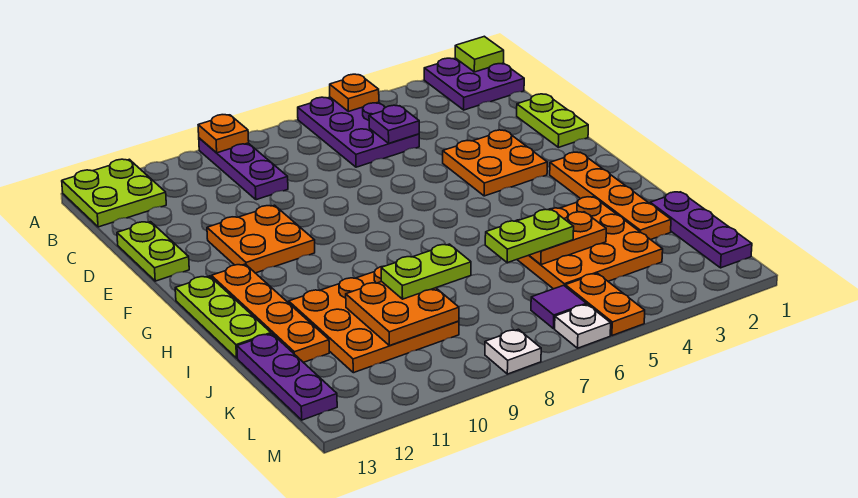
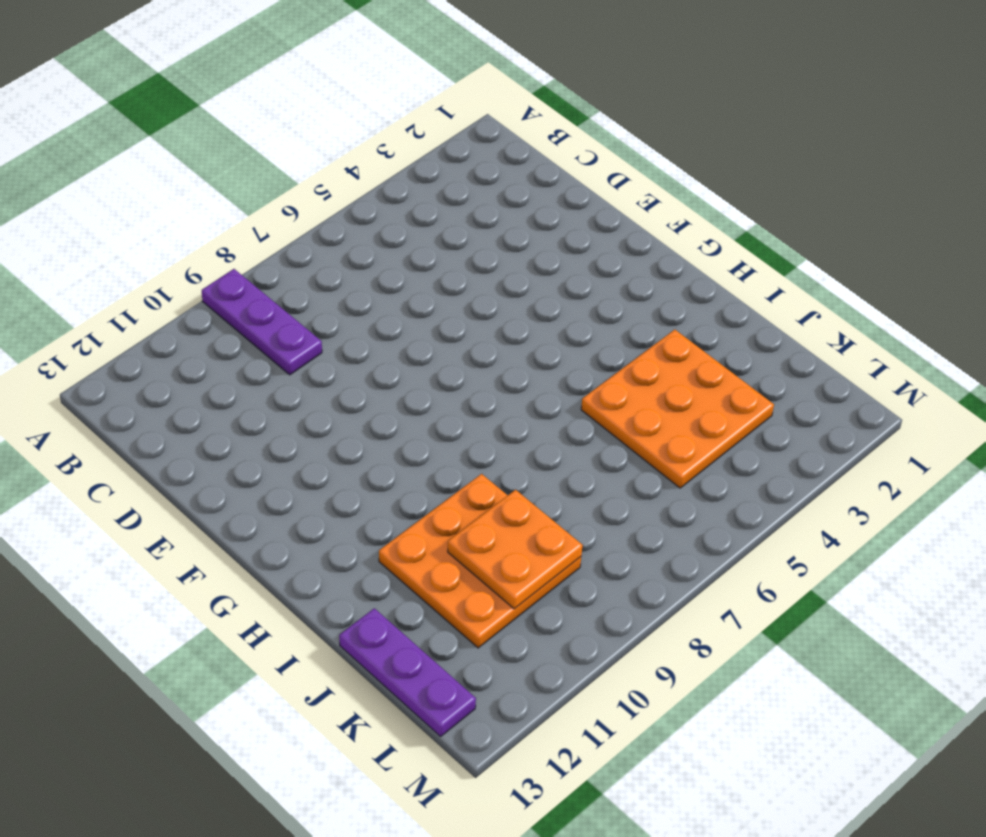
none -> purple 2x2 plate [424,58,524,110]
none -> purple 2x3 plate [298,97,419,167]
none -> lime 2x2 plate [62,159,166,227]

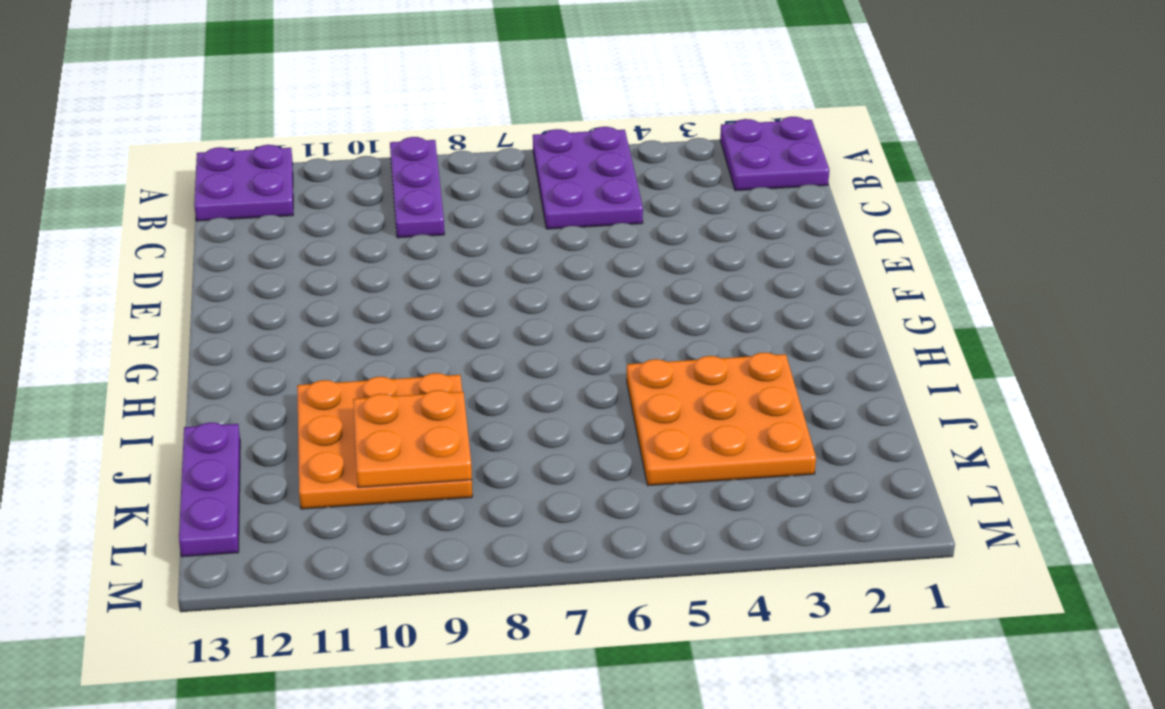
purple 2x2 plate [194,145,293,221] -> lime 2x2 plate [62,159,166,227]
none -> lime 1x2 plate [517,94,588,147]
none -> lime 1x2 plate [117,222,189,281]
none -> orange 2x2 plate [443,130,547,196]

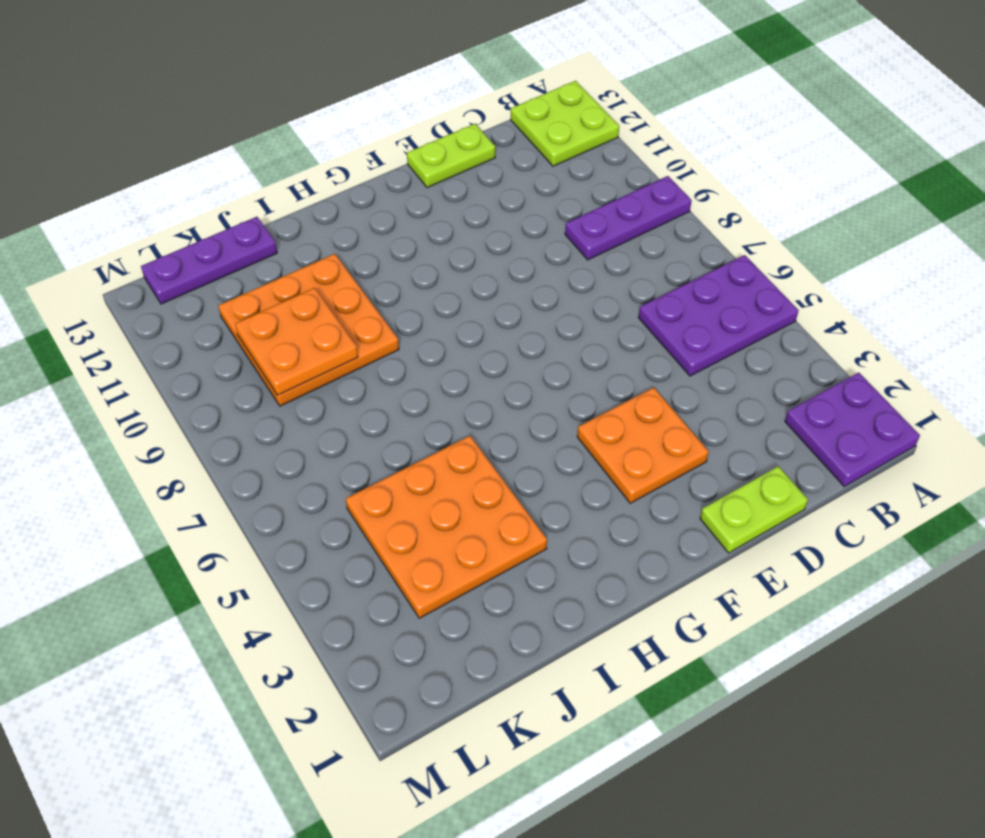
none -> orange 2x2 plate [207,205,315,273]
none -> orange 1x4 plate [550,152,671,240]
none -> orange 1x4 plate [211,264,329,362]

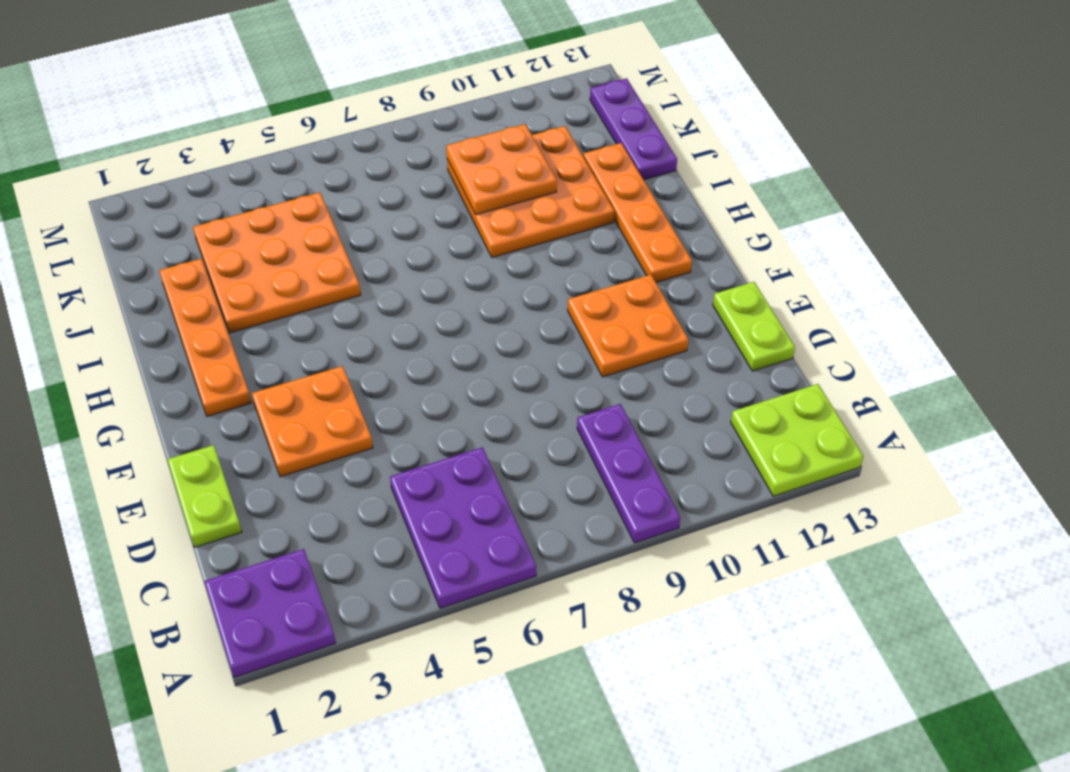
none -> lime 1x3 plate [175,276,271,358]
none -> purple 1x3 plate [650,192,752,268]
none -> orange 1x2 plate [565,273,645,336]

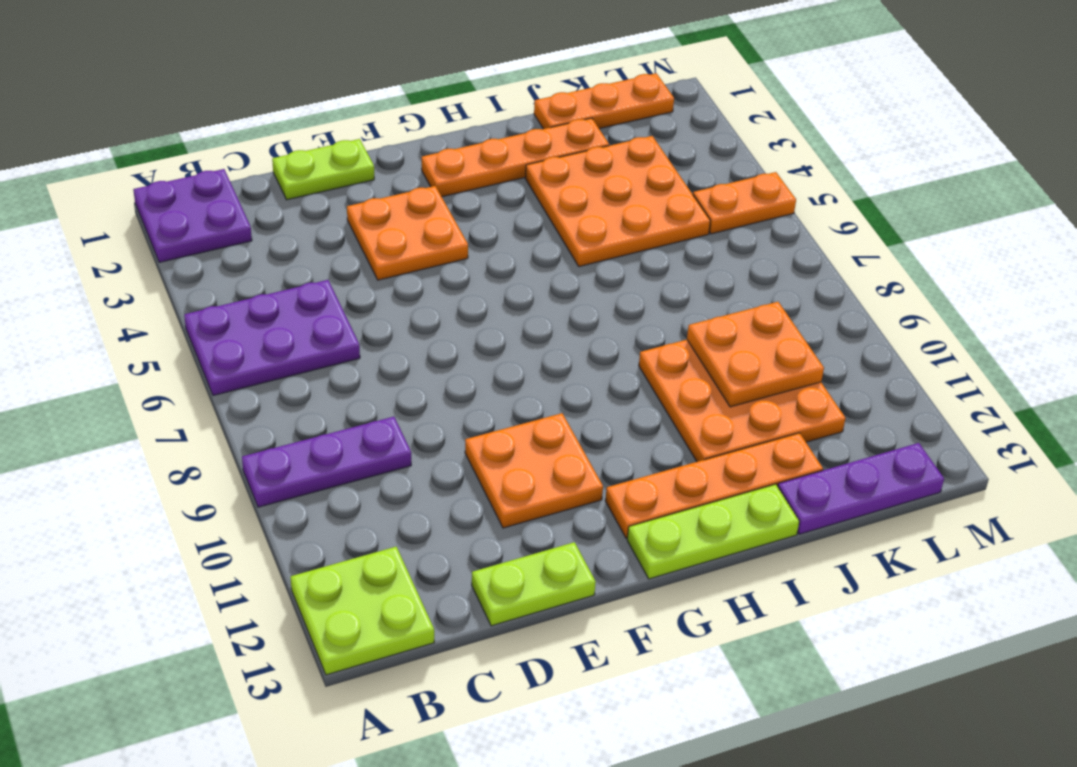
orange 1x3 plate [534,73,674,129] -> purple 1x3 plate [650,192,752,268]
none -> purple 1x1 tile [531,285,586,329]
none -> white 1x1 plate [555,304,611,348]
none -> white 1x1 plate [485,329,541,374]

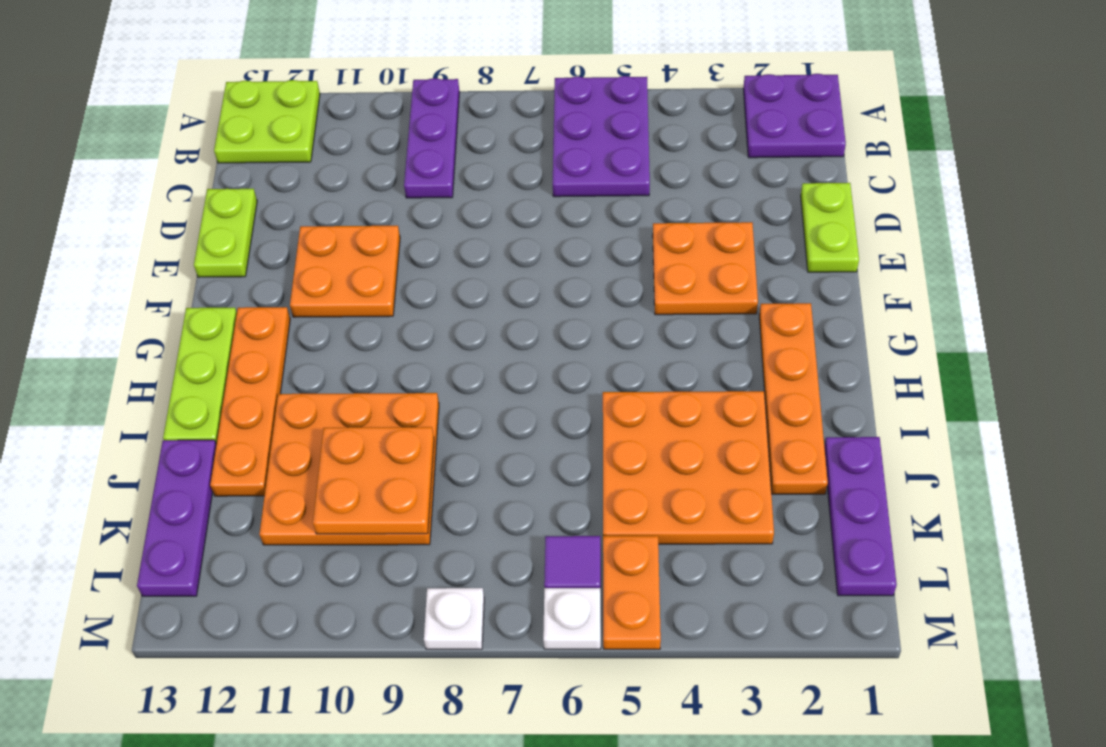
none -> lime 1x1 tile [455,36,504,72]
none -> orange 1x1 plate [330,74,379,112]
none -> orange 1x1 plate [198,115,249,153]

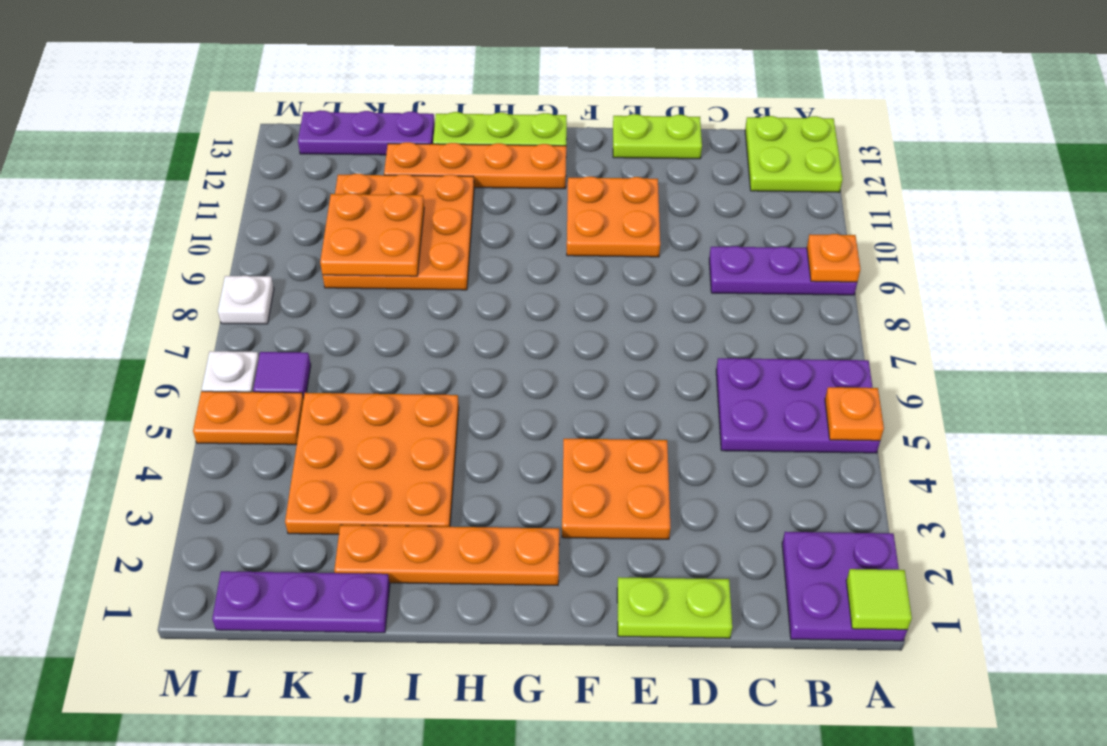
none -> purple 1x1 plate [369,105,419,143]
none -> orange 1x2 plate [529,212,606,265]
none -> lime 1x2 plate [485,209,574,263]

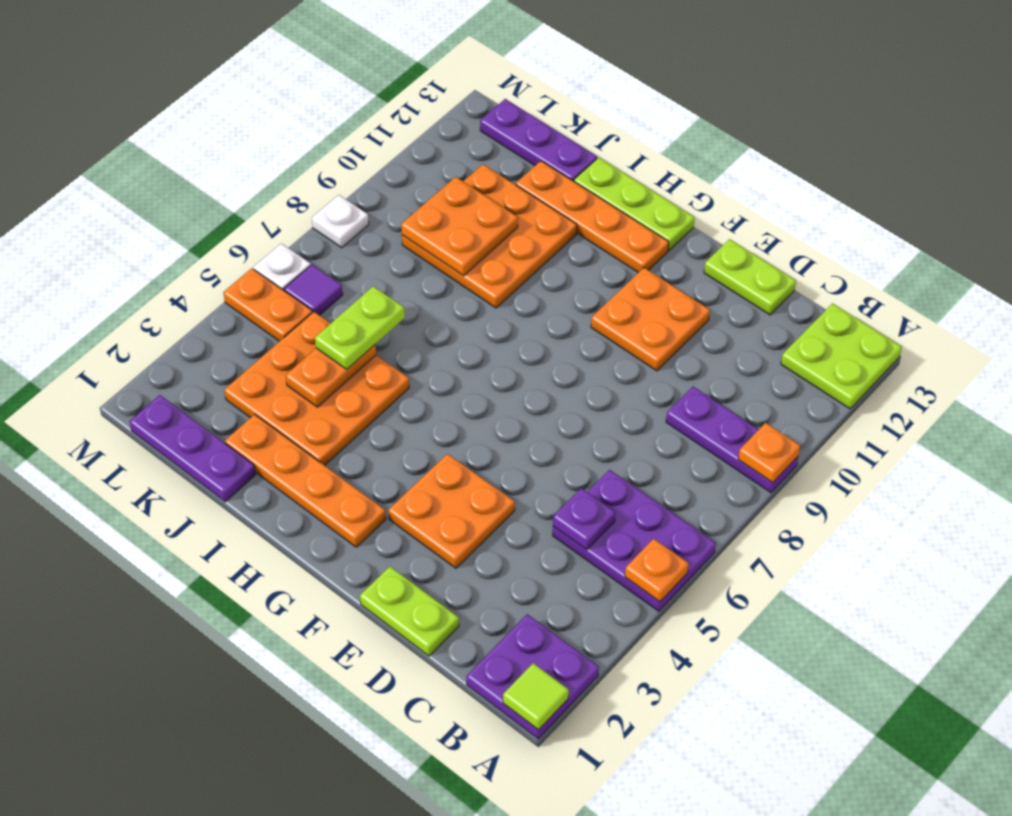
none -> lime 1x2 plate [381,244,471,299]

